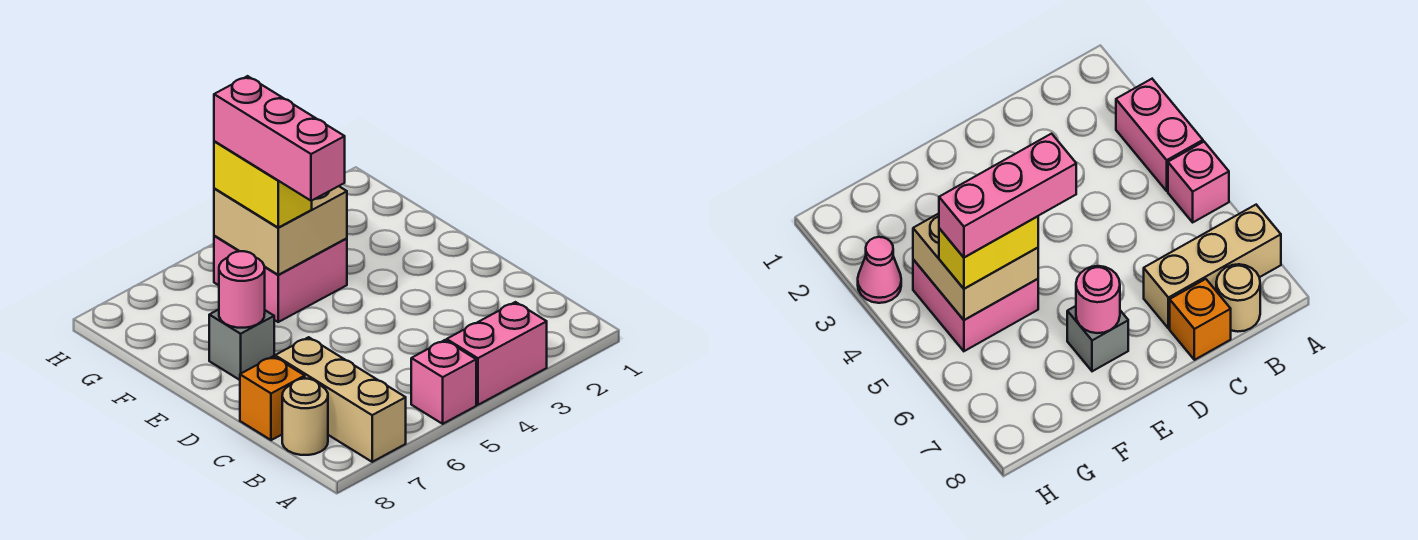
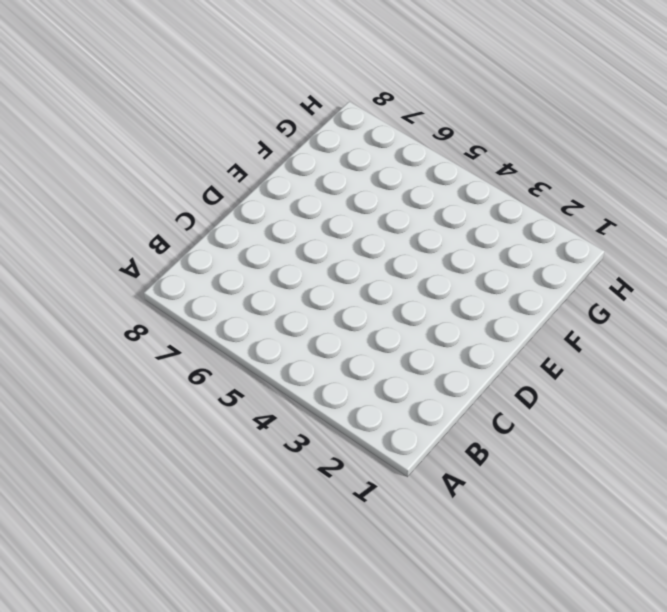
none -> pink 1x2 brick [447,302,547,405]
none -> pink 1x1 brick [411,340,476,424]
none -> tan 1x3 brick [275,337,406,462]

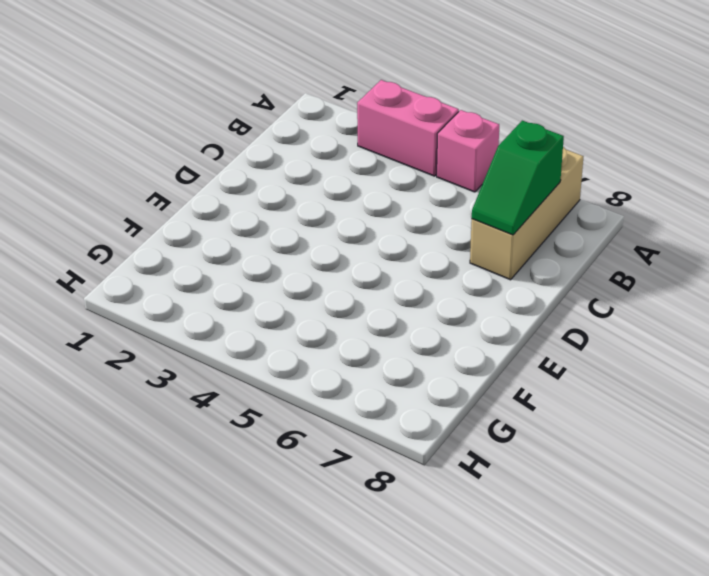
green 1x2 slope [472,121,564,235] -> none
none -> tan 1x1 round brick [282,379,328,455]
none -> orange 1x1 brick [240,356,305,440]
none -> grey 1x1 brick [209,309,274,380]

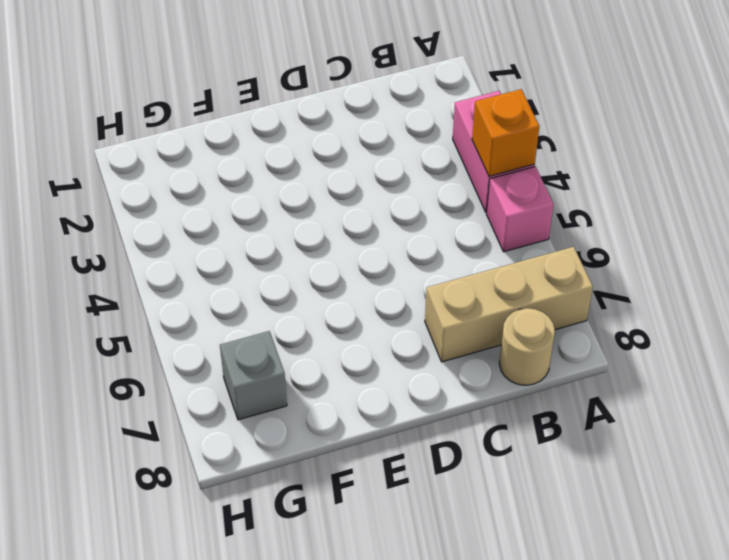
orange 1x1 brick [472,89,539,176] -> orange 1x1 brick moved to [240,356,305,440]
grey 1x1 brick [220,331,287,420] -> grey 1x1 brick moved to [209,309,274,380]
none -> pink 2x2 brick [214,236,347,322]
none -> pink 1x1 cone [858,237,901,303]
none -> pink 1x1 round brick [219,251,265,328]

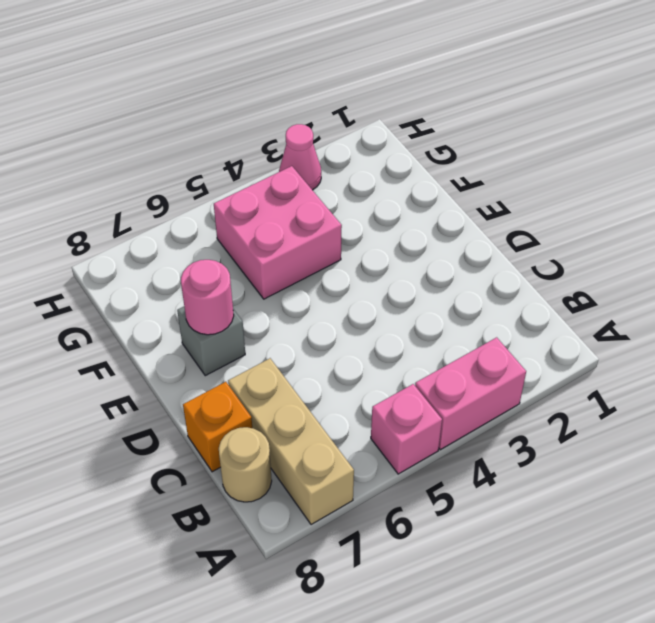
none -> tan 2x2 brick [214,186,347,275]
none -> yellow 1x2 brick [214,141,312,228]
none -> pink 1x3 brick [214,76,345,201]

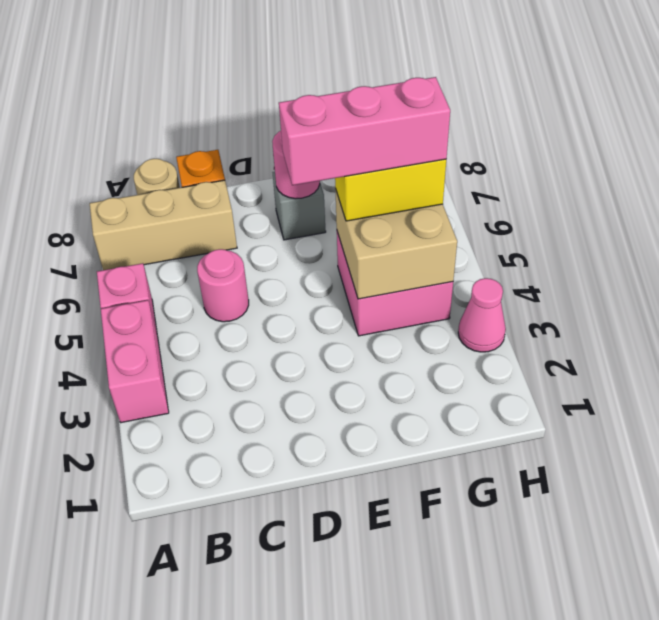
pink 1x1 round brick [197,249,249,322] -> none

